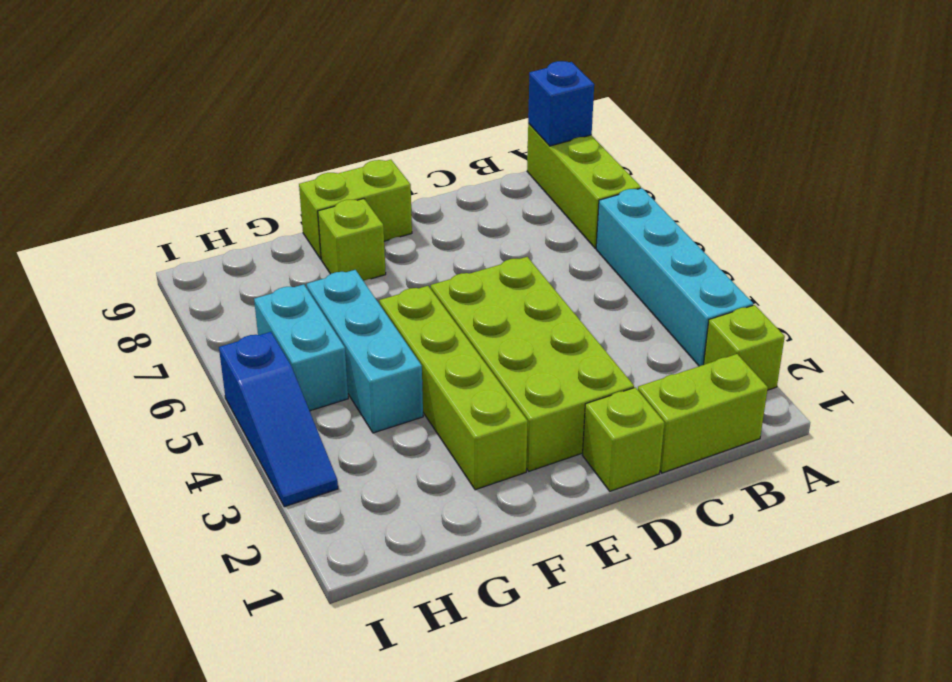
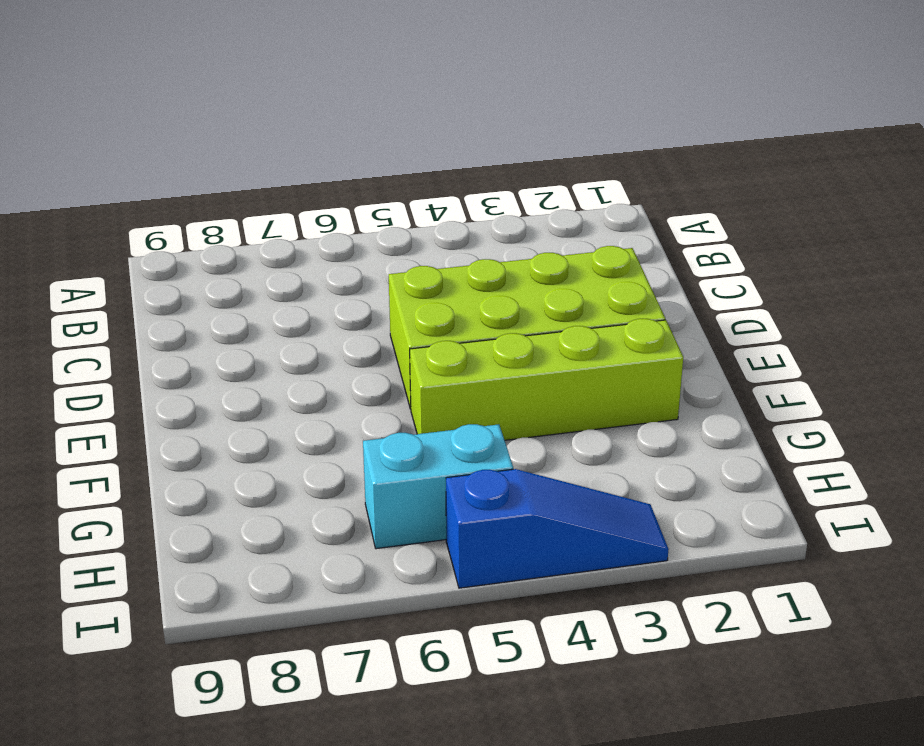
none -> lime 1x1 brick [704,305,785,390]
none -> cyan 1x4 brick [596,188,753,366]
none -> lime 1x3 brick [527,124,641,248]

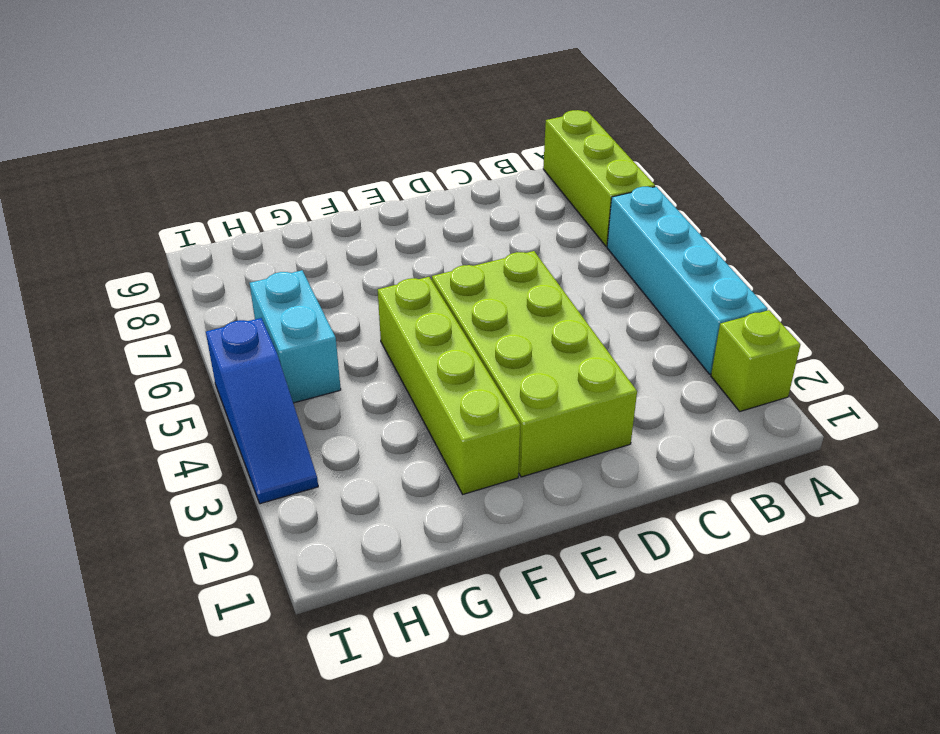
none -> lime 1x2 brick [638,354,768,473]
none -> lime 1x1 brick [582,387,664,491]
none -> lime 1x2 brick [299,160,412,259]

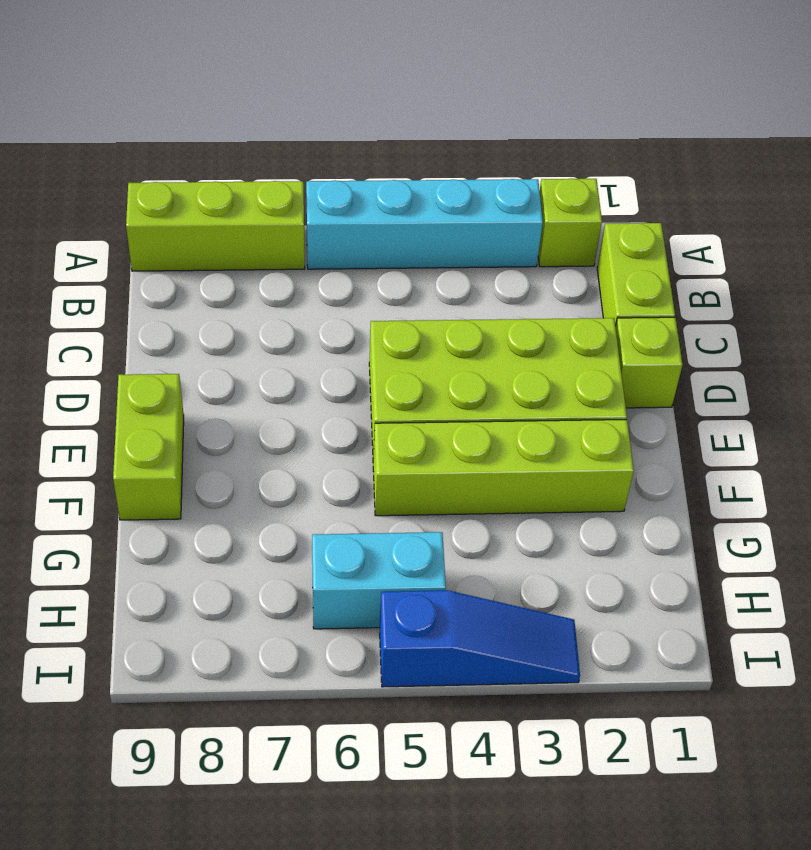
none -> lime 1x1 brick [318,199,386,281]
none -> cyan 1x3 brick [307,270,423,433]
none -> blue 1x1 brick [528,61,594,146]

